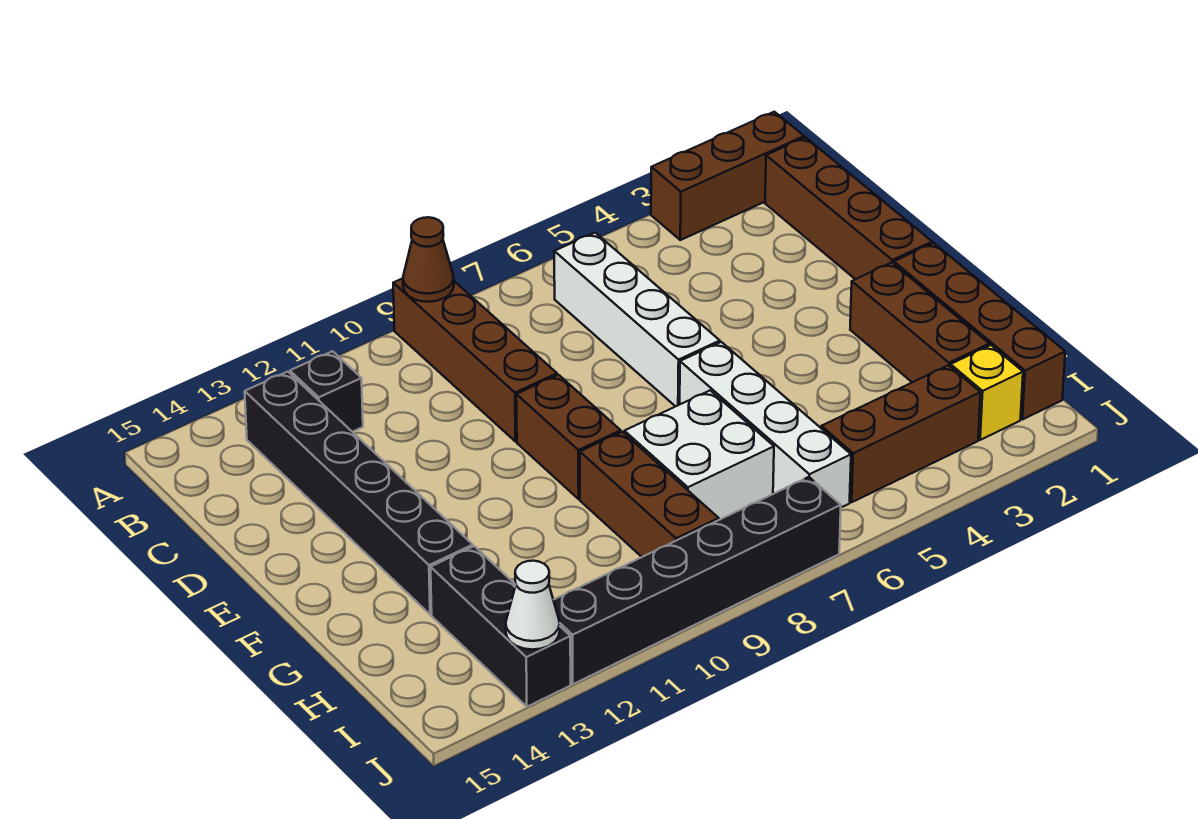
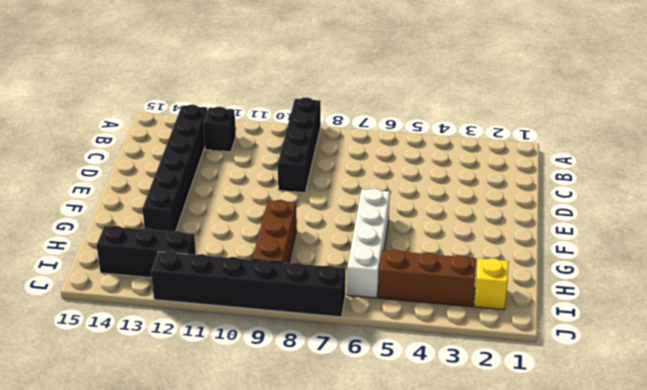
black 1x4 brick [278,97,321,193] -> brown 1x4 brick [393,278,557,442]
black 1x3 brick [97,226,196,278] -> black 1x3 brick turned to [431,546,571,707]
none -> brown 1x3 brick [651,112,804,240]
none -> brown 1x4 brick [765,137,932,279]
none -> white 1x4 brick [554,233,720,406]

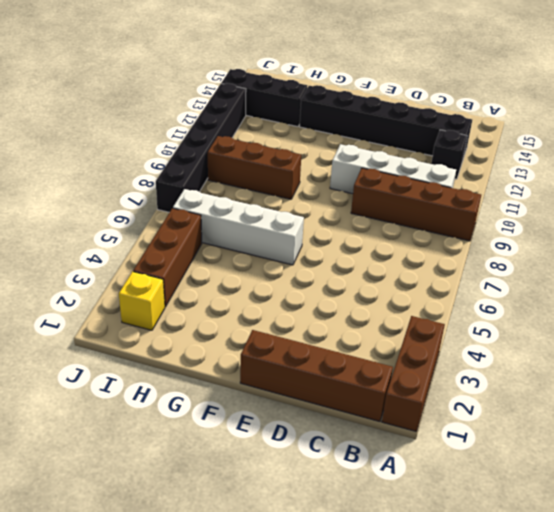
white 1x4 brick [330,144,456,194] -> white 1x4 brick moved to [554,233,720,406]
none -> brown 1x2 brick [516,375,621,499]
none -> brown 1x4 brick [894,243,1065,419]
none -> brown 1x3 brick [850,263,989,382]

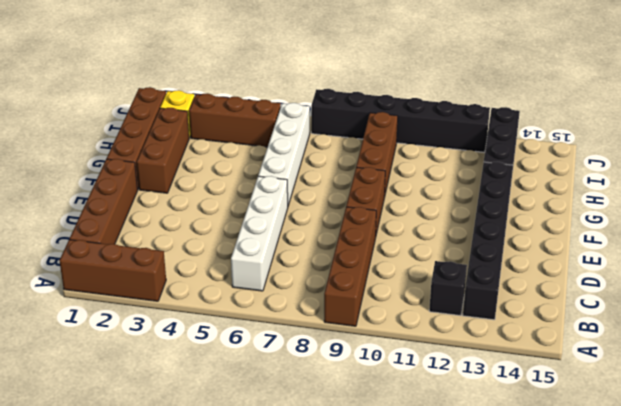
none -> white 2x2 brick [624,391,774,520]
none -> brown 1x1 cone [403,217,454,302]
none -> white 1x1 cone [506,561,560,650]

